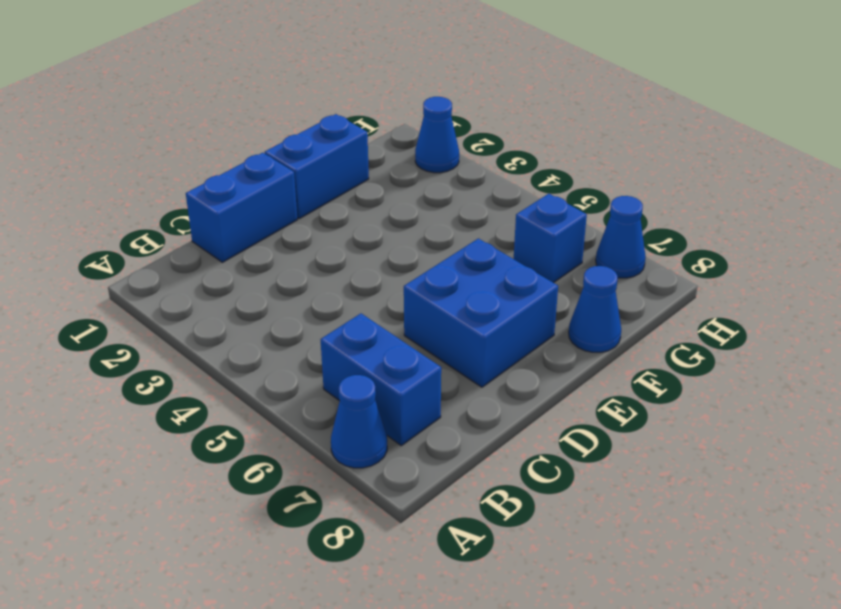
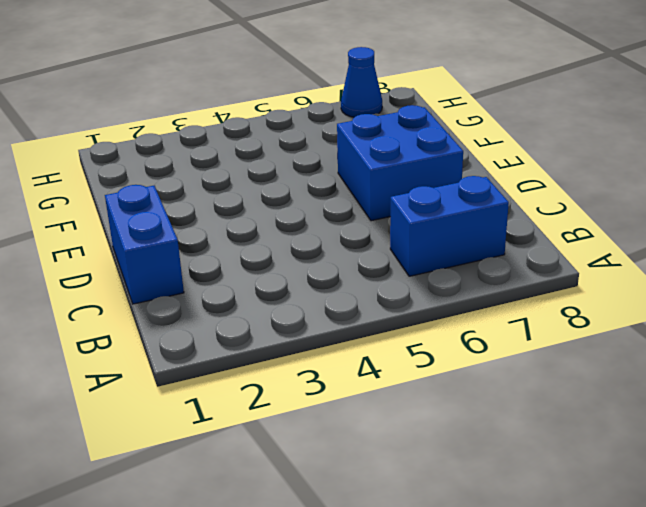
none -> blue 1x1 cone [331,375,387,468]
none -> blue 1x2 brick [265,114,369,218]

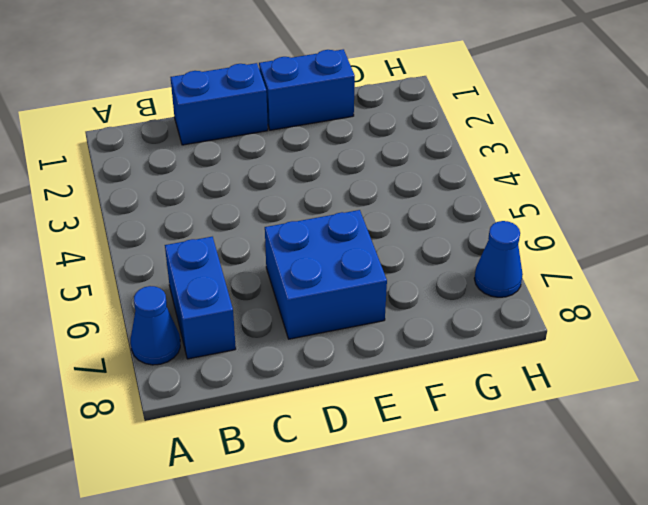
none -> blue 1x1 cone [569,266,621,352]
none -> blue 1x1 brick [514,194,587,283]

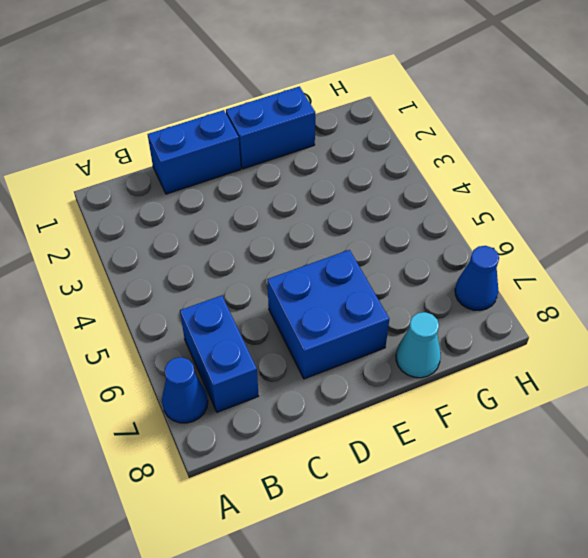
cyan 1x1 cone [396,312,441,378] -> blue 1x1 cone [569,266,621,352]
none -> blue 1x1 brick [514,194,587,283]
none -> blue 1x1 cone [415,97,459,173]

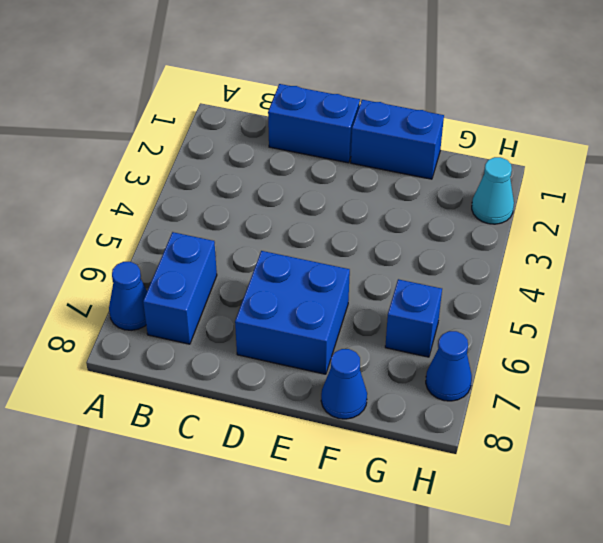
cyan 1x1 cone [472,157,514,224] -> blue 1x1 cone [415,97,459,173]

